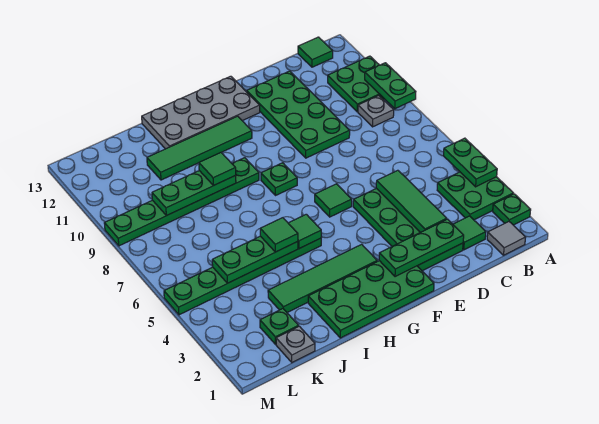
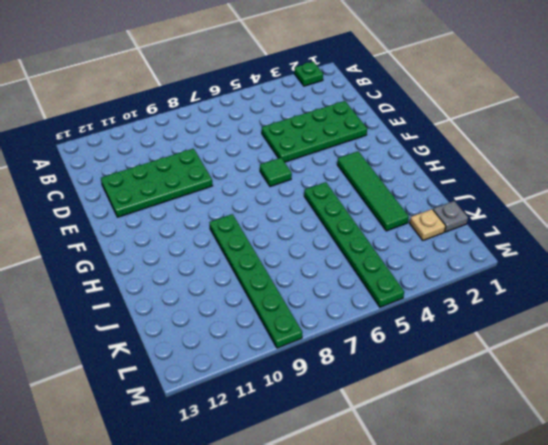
tan 1x1 plate [410,209,446,240] -> green 1x1 plate [260,309,299,344]
none -> green 2x2 plate [437,172,513,220]
none -> green 2x2 plate [328,56,384,112]
none -> grey 1x1 tile [487,222,526,255]

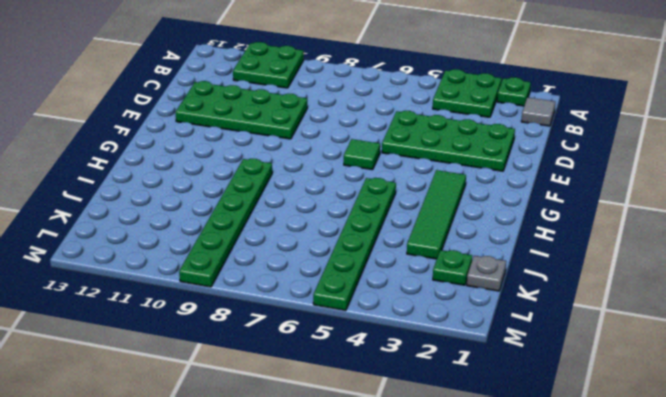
none -> grey 1x1 plate [358,96,394,127]
none -> green 1x1 tile [298,37,333,67]
none -> green 1x1 tile [453,216,486,250]

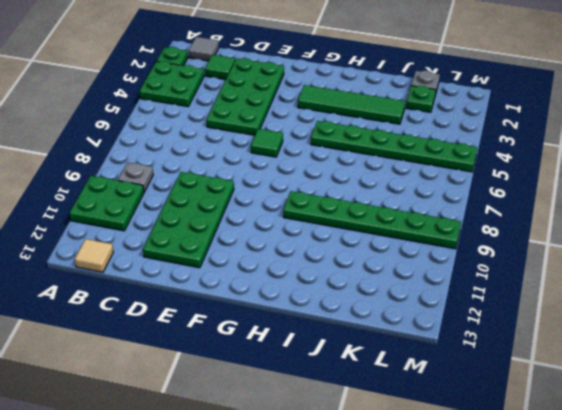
tan 1x1 tile [75,239,113,272] -> green 1x1 tile [298,37,333,67]
none -> green 2x4 plate [308,261,434,338]
none -> grey 2x4 plate [142,76,260,149]
none -> green 1x1 plate [261,163,297,195]

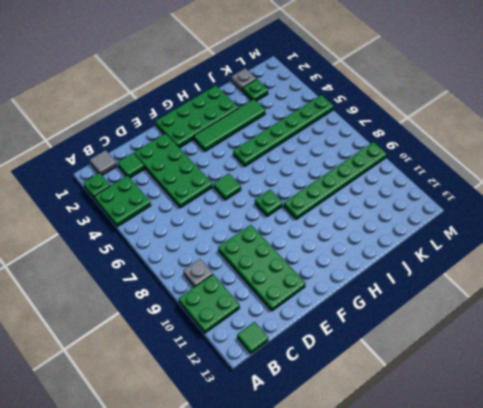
none -> grey 2x4 plate [142,76,260,149]
none -> green 1x4 tile [147,116,252,180]
none -> green 1x2 plate [443,138,497,187]

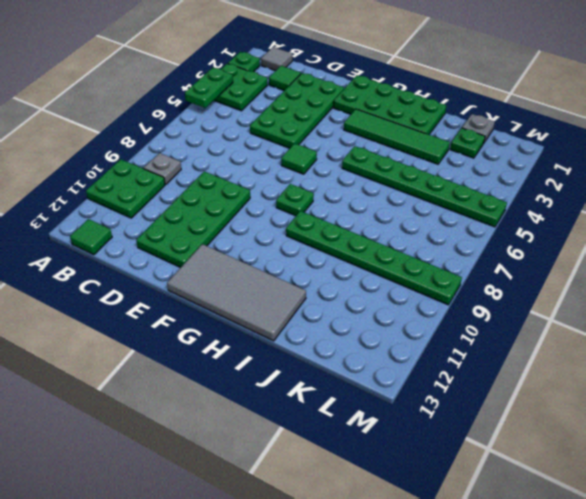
grey 2x4 tile [167,244,306,341] -> grey 2x4 plate [142,76,260,149]
none -> green 1x4 tile [147,116,252,180]
none -> green 1x2 plate [365,63,416,109]
none -> green 1x3 plate [379,219,464,277]

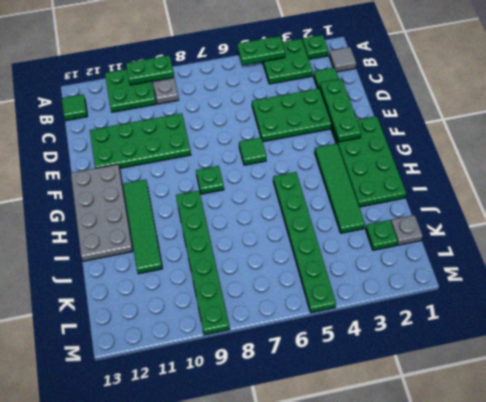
none -> green 1x3 tile [376,170,447,233]
none -> green 1x1 tile [288,214,321,249]
none -> green 1x3 plate [212,236,298,283]

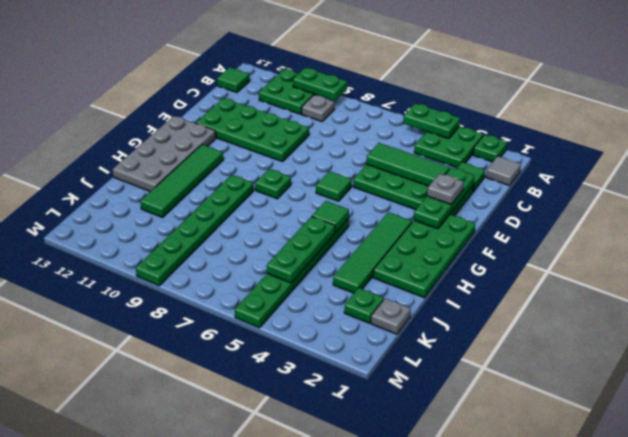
grey 1x1 plate [427,173,464,204] -> none
none -> green 1x3 plate [152,171,236,215]
none -> green 1x1 tile [260,218,298,252]
none -> green 1x1 tile [199,153,236,186]

